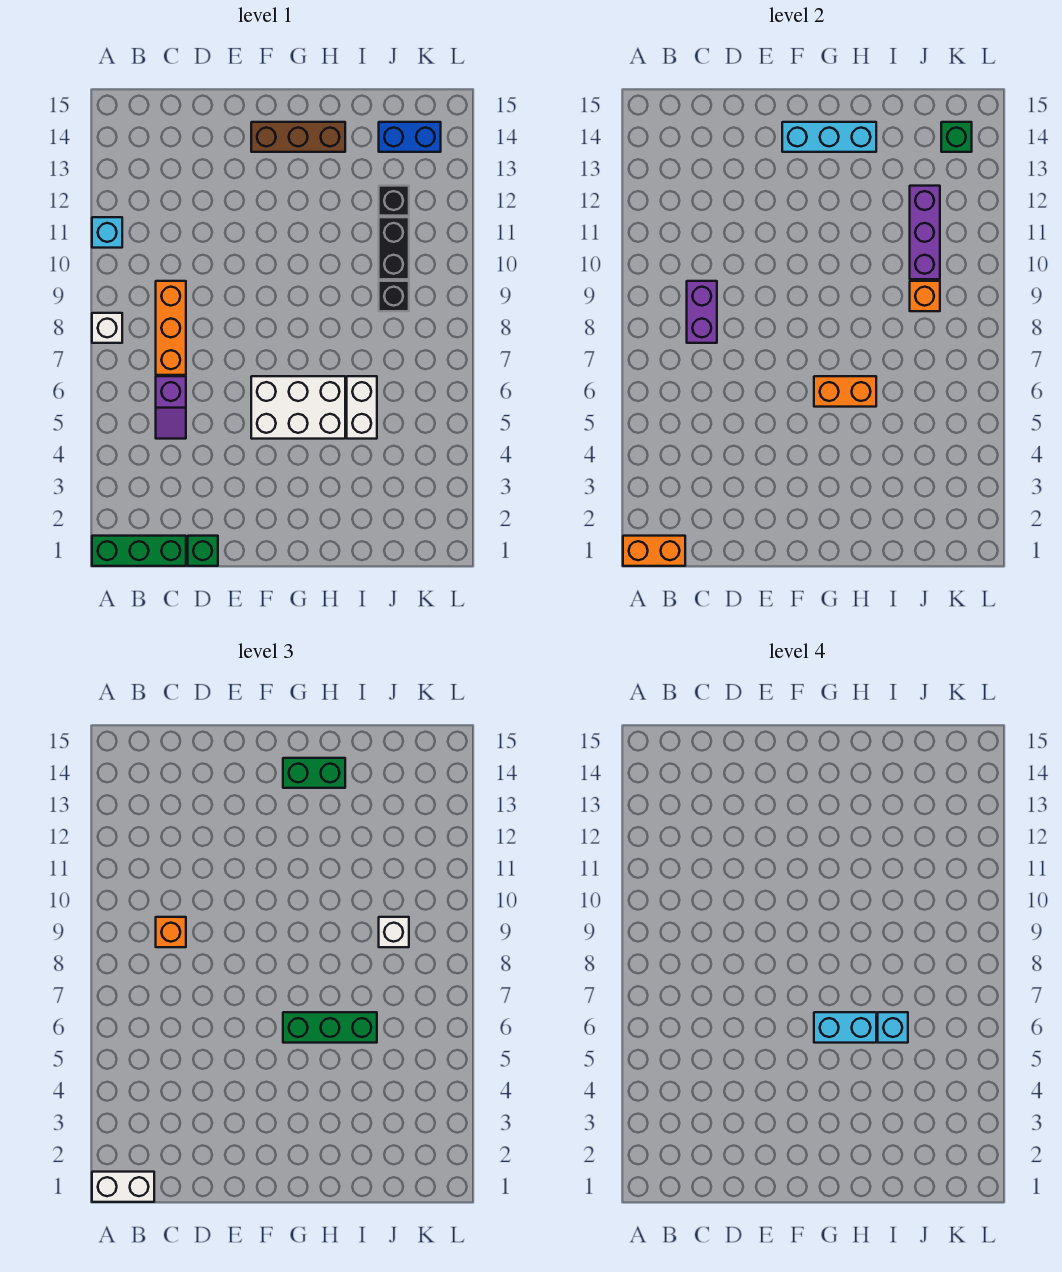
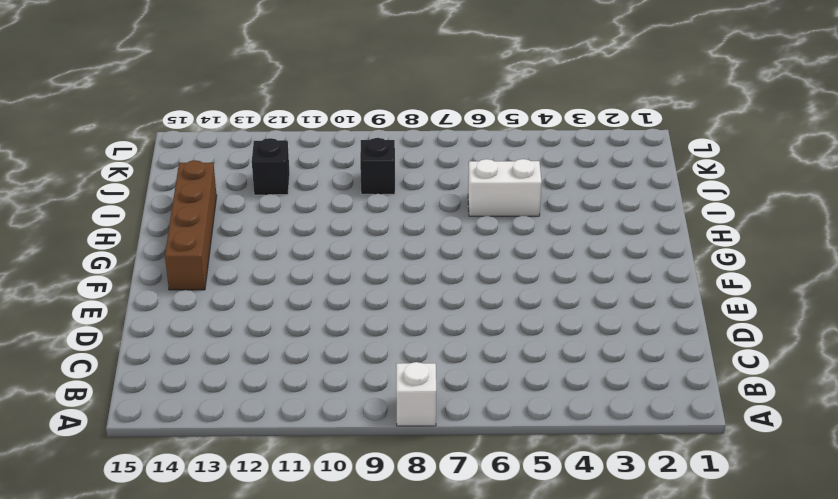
brown 1x4 brick [165,160,217,290] -> brown 1x3 brick [251,122,345,152]
none -> green 1x3 brick [92,536,186,566]
none -> cyan 1x1 brick [92,217,122,248]
none -> purple 1x2 slope [156,376,186,439]

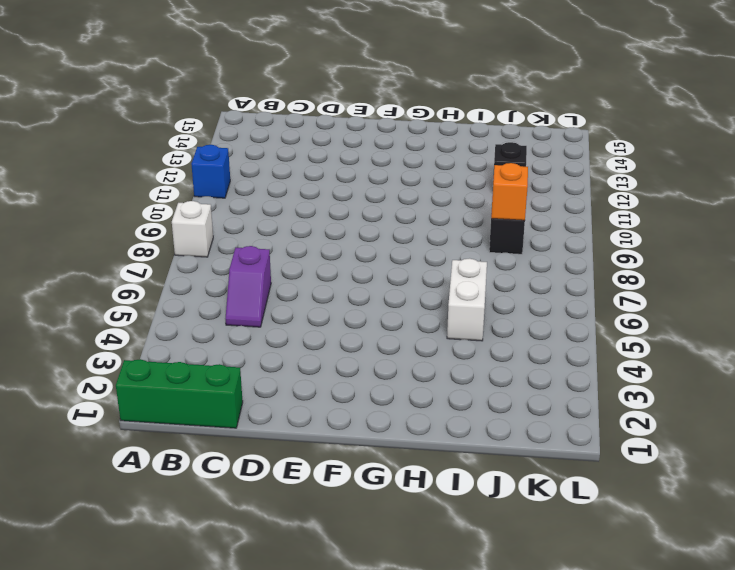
blue 1x1 brick [191,145,230,198] -> cyan 1x1 brick [92,217,122,248]
none -> orange 1x3 brick [156,281,186,375]
none -> green 1x1 brick [188,536,218,566]
none -> white 2x3 brick [251,376,345,439]

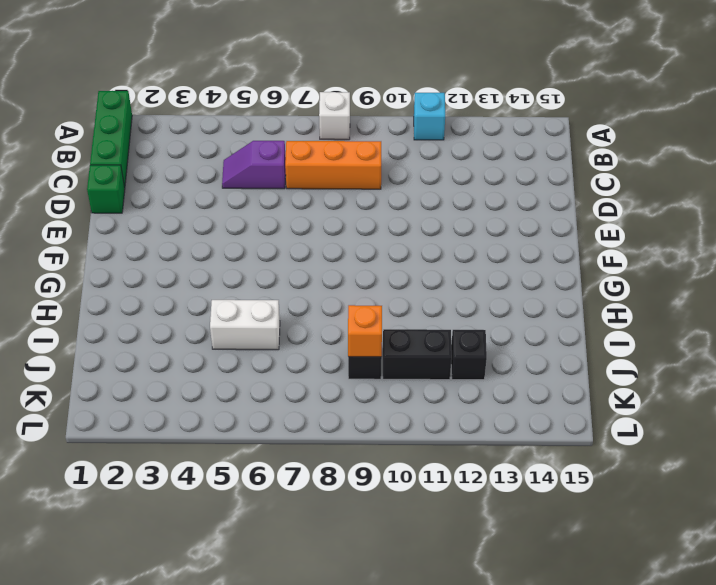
none -> white 2x3 brick [251,376,345,439]
none -> brown 1x3 brick [251,122,345,152]
none -> blue 1x2 brick [379,122,441,152]

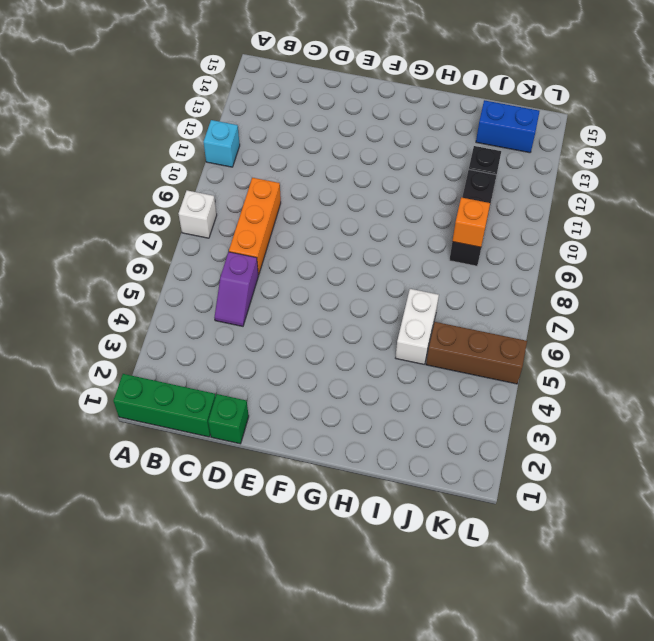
brown 1x3 brick [426,322,527,384] -> brown 1x3 brick moved to [251,122,345,152]
none -> white 2x3 brick [251,376,345,439]
none -> orange 1x2 brick [623,536,685,566]
none -> purple 1x2 brick [687,281,717,343]

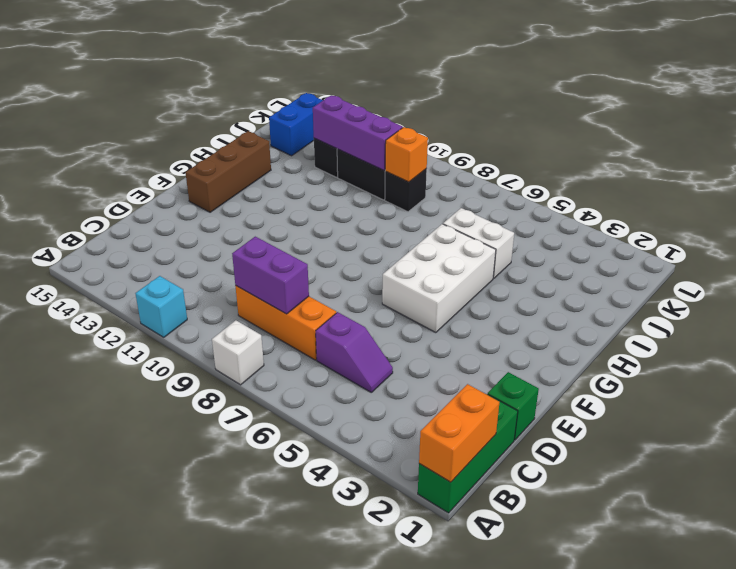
none -> cyan 1x3 brick [782,122,876,152]
none -> orange 1x2 brick [814,376,876,407]
none -> green 1x1 brick [941,122,972,152]

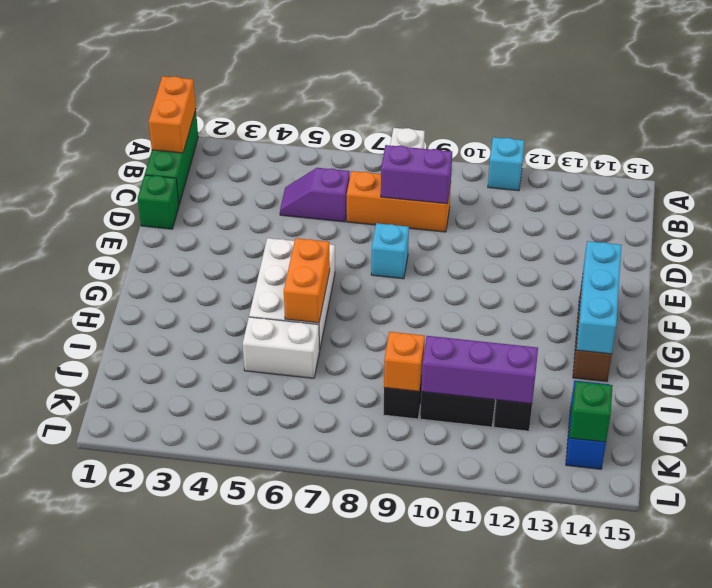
cyan 1x1 brick [371,223,409,279] -> cyan 1x1 brick moved to [878,1012,908,1043]
none -> white 1x2 brick [92,1172,154,1202]
none -> orange 1x1 brick [156,917,186,947]
none -> green 1x3 brick [283,1012,377,1043]

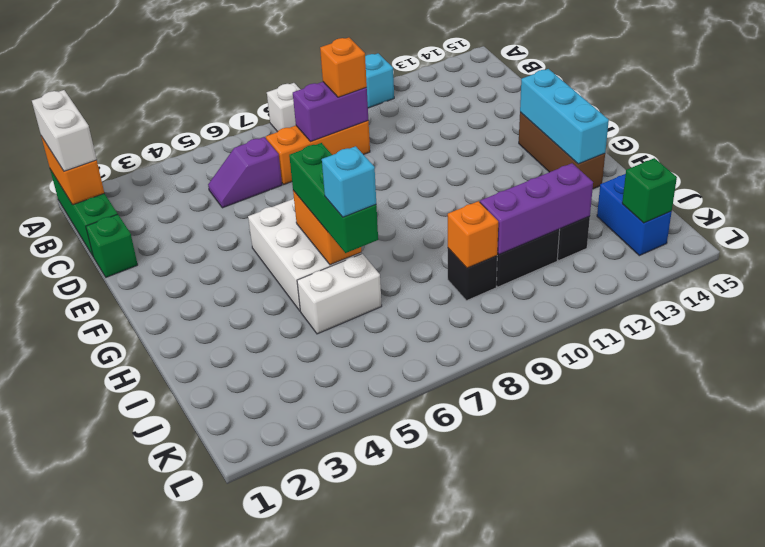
none -> green 1x2 brick [283,758,345,788]
none -> white 1x1 brick [379,917,409,947]
none -> cyan 1x2 brick [814,1012,876,1043]

